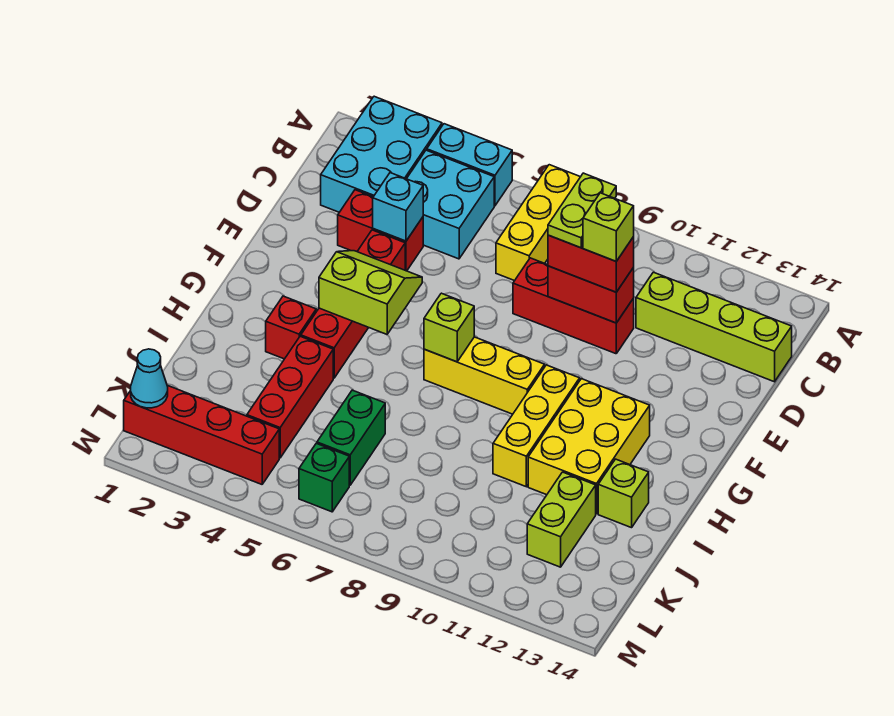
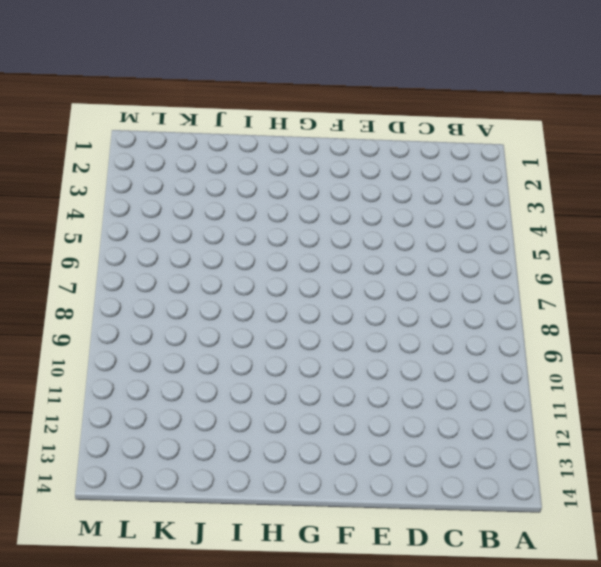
none -> cyan 2x3 brick [321,96,442,212]
none -> cyan 1x2 brick [427,124,512,206]
none -> yellow 1x3 brick [496,165,580,281]

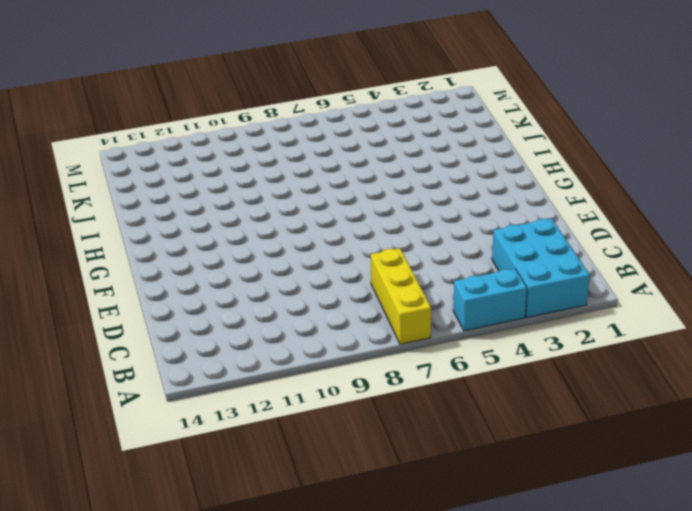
none -> cyan 2x2 brick [407,150,494,259]
none -> lime 1x4 brick [636,272,792,382]
none -> red 1x2 brick [338,190,423,271]

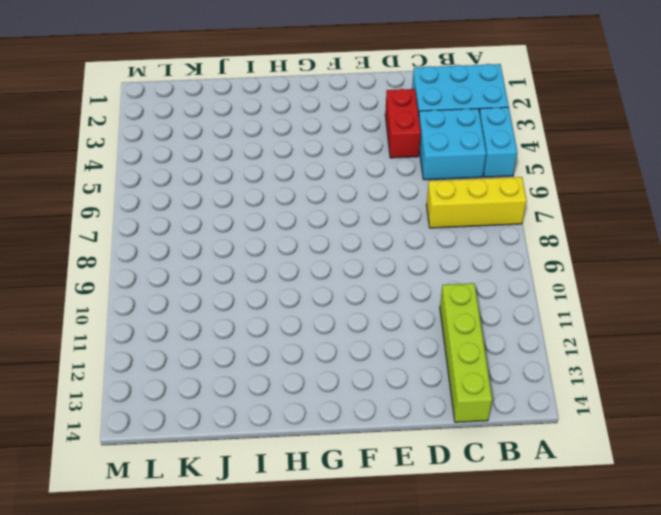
none -> red 1x3 brick [513,258,634,354]
none -> red 1x4 brick [301,230,405,378]
none -> yellow 1x3 brick [424,337,545,414]

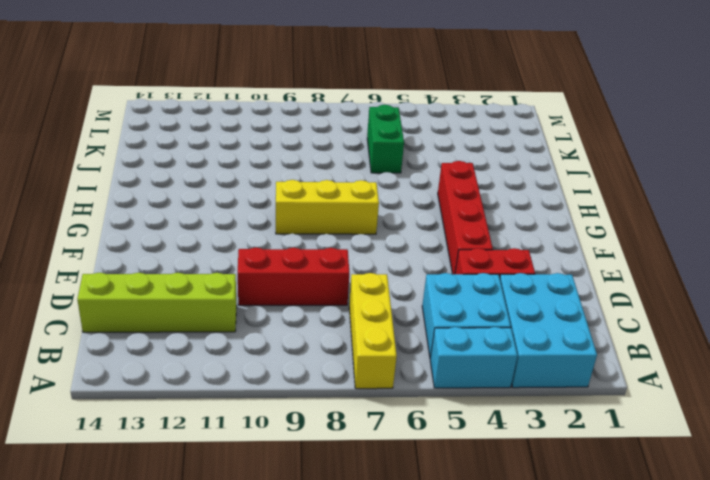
none -> yellow 1x3 brick [493,365,580,487]
none -> yellow 2x3 brick [528,379,650,514]
none -> red 1x1 brick [266,296,316,359]

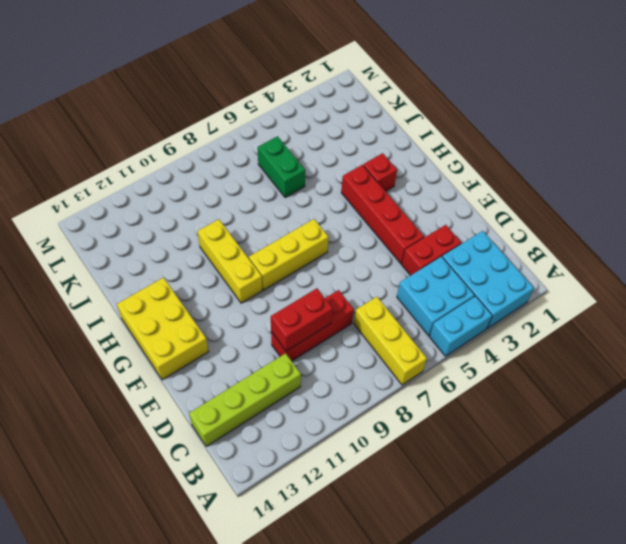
yellow 2x3 brick [117,278,209,380] -> yellow 2x3 brick moved to [528,379,650,514]
none -> red 1x3 brick [247,336,333,458]
none -> lime 1x1 brick [598,459,649,528]
none -> lime 1x2 brick [527,472,596,567]

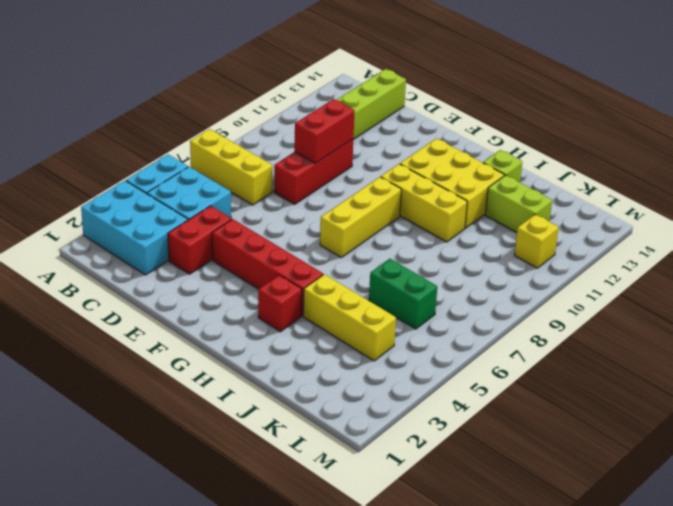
yellow 1x3 brick [303,274,396,361] -> red 1x3 brick [247,336,333,458]
yellow 1x1 brick [514,214,559,268] -> none
none -> red 1x4 brick [124,386,279,484]
none -> green 1x1 brick [299,443,349,512]
none -> cyan 1x1 brick [373,173,423,241]

